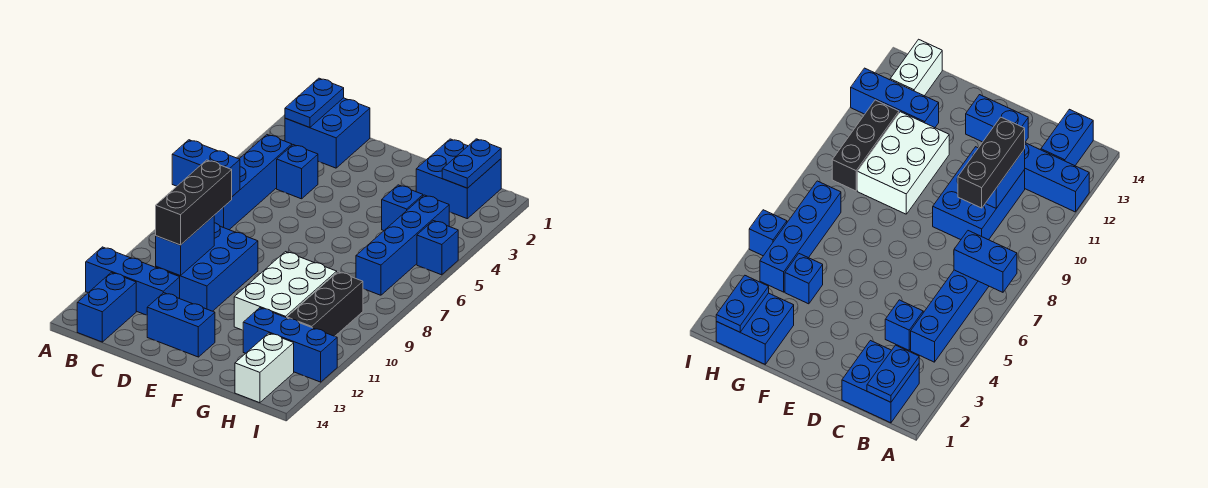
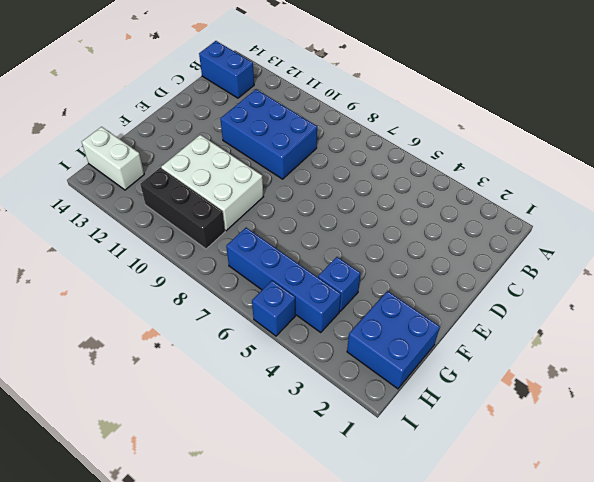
none -> blue 1x3 brick [86,247,180,315]
none -> blue 2x2 brick [285,98,370,168]
none -> blue 1x4 brick [214,135,292,230]

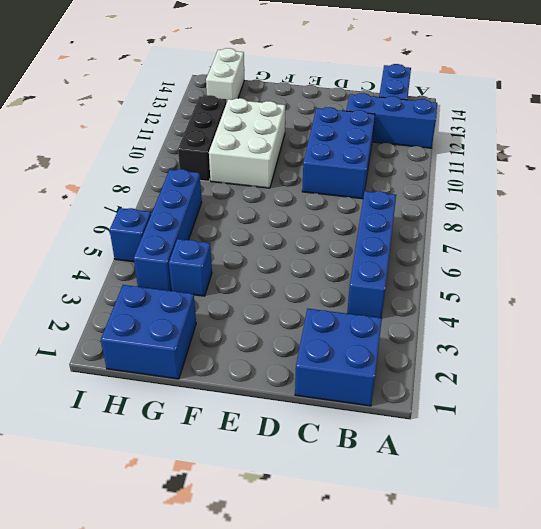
none -> blue 1x1 brick [277,145,318,199]
none -> blue 1x2 brick [147,293,215,357]
none -> blue 1x3 brick [243,308,337,382]

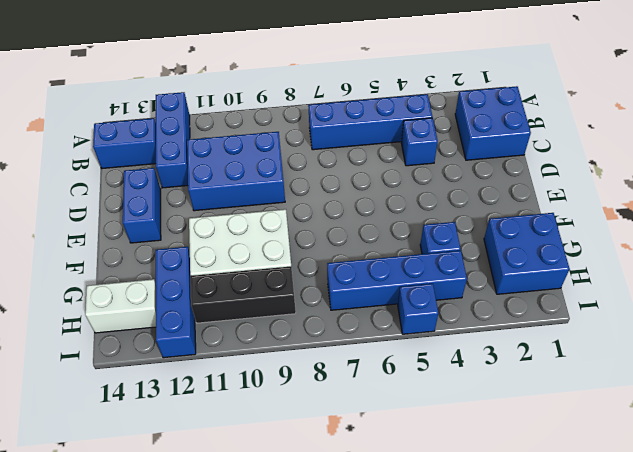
none -> blue 1x2 brick [172,140,240,196]
none -> blue 1x2 plate [285,78,344,128]
none -> blue 1x2 brick [156,216,214,276]

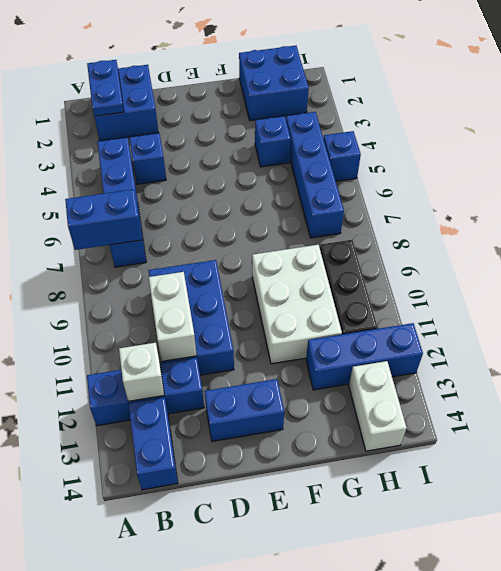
white 1x1 brick [119,343,165,401] -> none
white 1x2 brick [149,272,197,361] -> blue 1x2 brick [156,216,214,276]
none -> blue 1x2 plate [442,139,501,188]
none -> black 1x3 brick [156,160,232,245]

